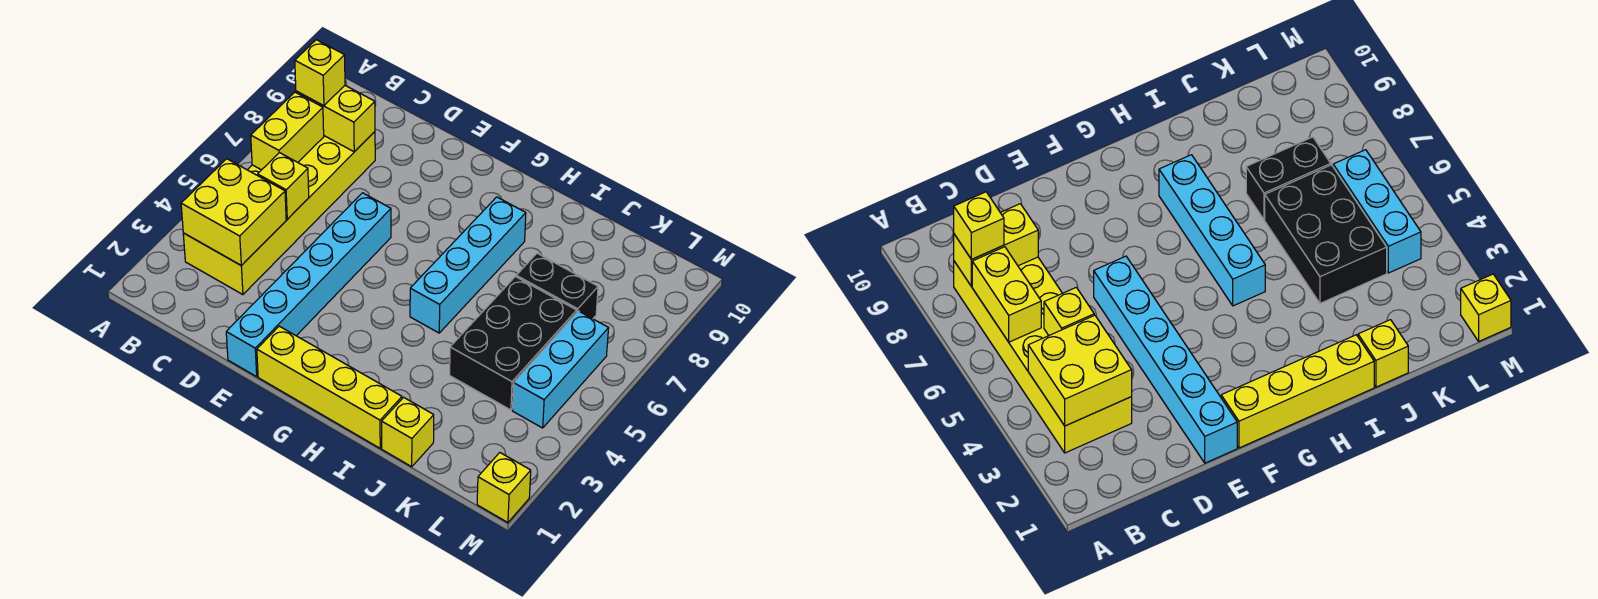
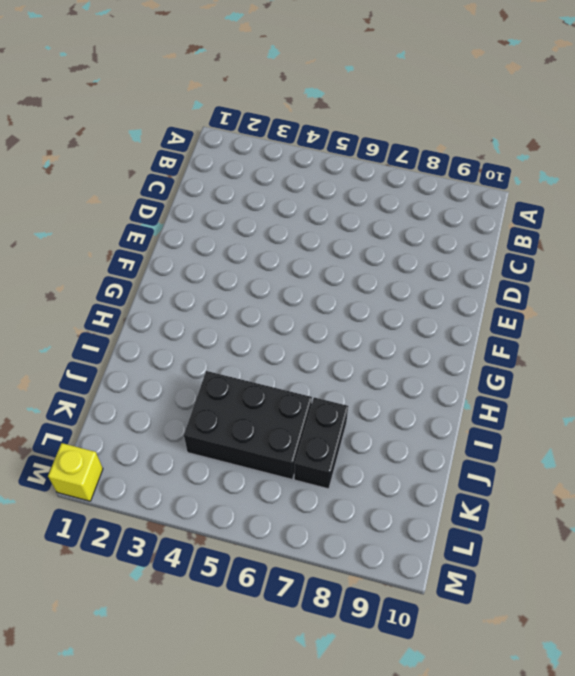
none -> yellow 2x6 brick [183,132,375,295]
none -> cyan 1x6 brick [226,193,391,377]
none -> yellow 1x4 brick [257,326,402,448]

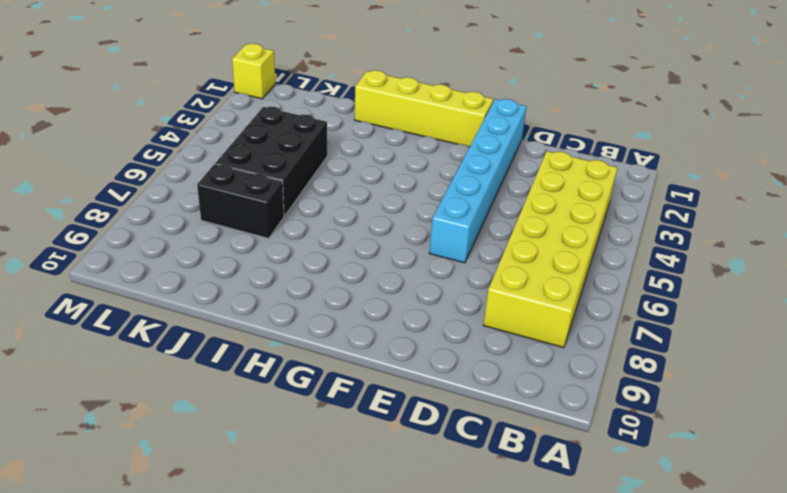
none -> cyan 1x4 brick [410,197,526,333]
none -> yellow 1x1 brick [382,397,434,467]
none -> cyan 1x3 brick [512,311,609,428]

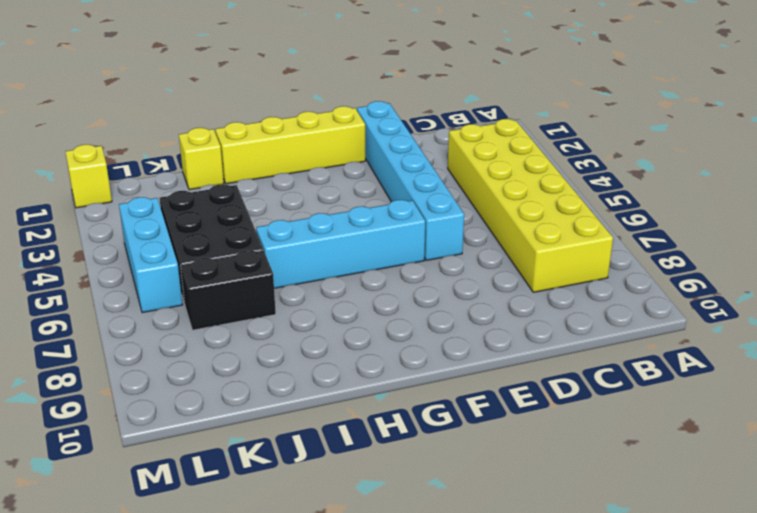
cyan 1x4 brick [256,200,425,288] -> cyan 1x4 brick turned to [410,197,526,333]
none -> yellow 2x2 brick [181,159,286,266]
none -> yellow 1x2 brick [251,92,324,170]
none -> yellow 1x2 brick [296,86,375,152]

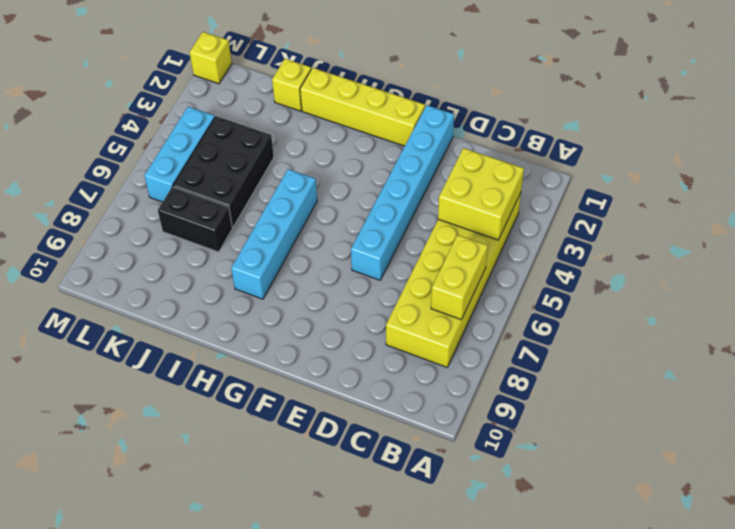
none -> yellow 1x2 brick [296,86,375,152]
none -> yellow 1x1 brick [258,153,309,219]
none -> yellow 1x1 brick [295,40,345,106]

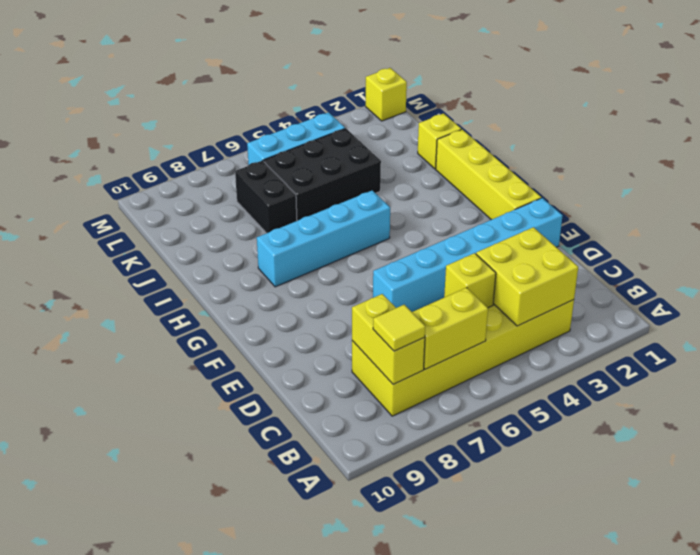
yellow 1x1 tile [373,305,425,351] -> yellow 1x1 brick [295,40,345,106]

